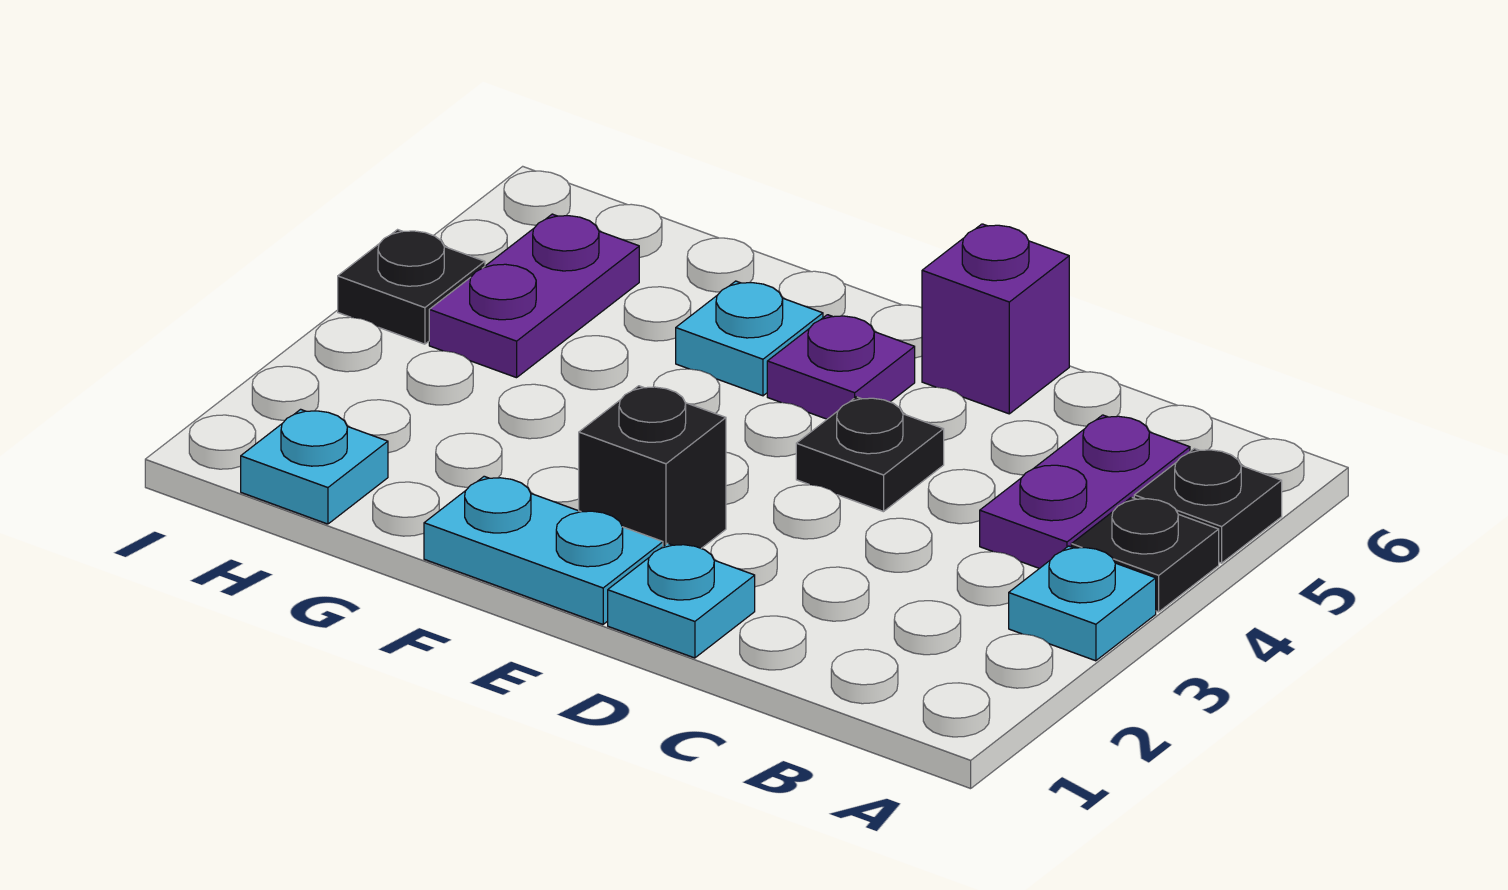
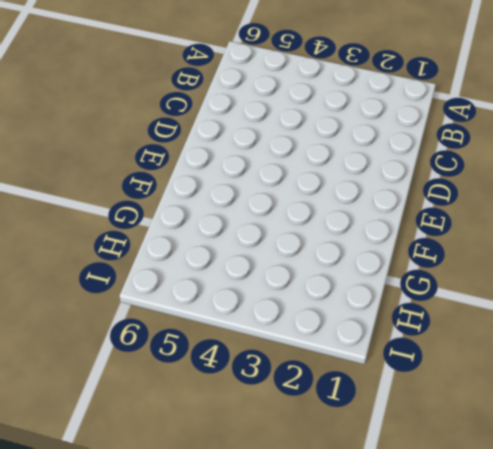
none -> cyan 1x1 plate [1009,546,1156,661]
none -> black 1x1 plate [1071,497,1219,612]
none -> black 1x1 plate [1134,448,1282,563]

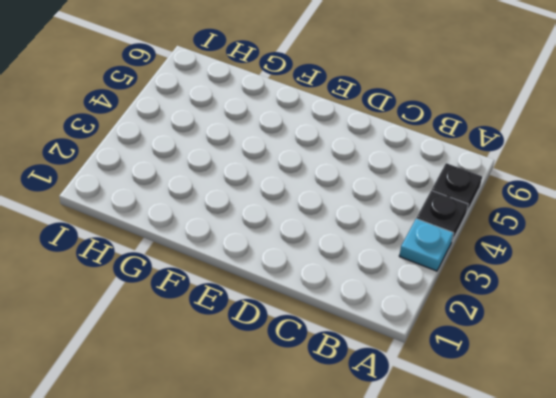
none -> purple 1x2 plate [980,415,1190,569]
none -> cyan 1x1 plate [608,543,755,658]
none -> black 1x1 plate [796,397,944,512]

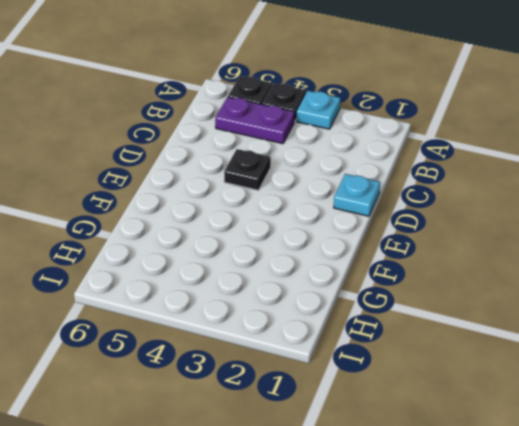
none -> purple 1x1 brick [922,224,1069,414]
none -> cyan 1x2 plate [424,476,663,624]
none -> black 1x1 brick [579,386,726,548]

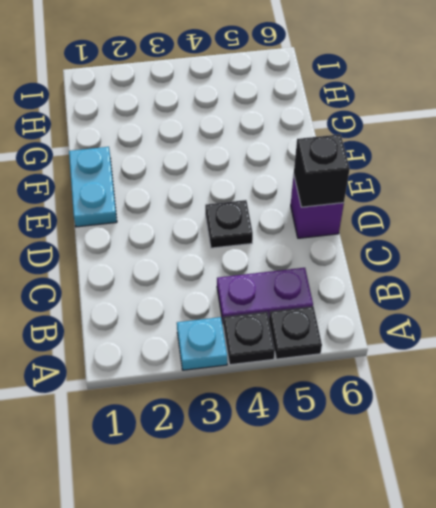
black 1x1 brick [294,134,350,207] -> black 1x1 brick moved to [579,386,726,548]
none -> cyan 1x1 plate [608,543,755,658]
none -> purple 1x1 plate [767,315,915,419]
none -> cyan 1x1 plate [676,281,823,396]

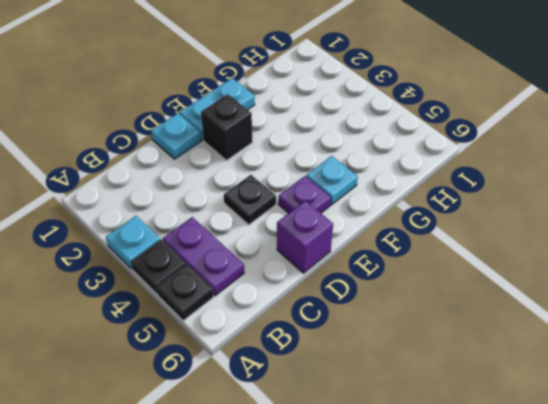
none -> cyan 1x1 plate [241,409,388,524]
none -> purple 1x2 plate [429,214,639,378]
none -> black 1x1 plate [338,230,485,344]

